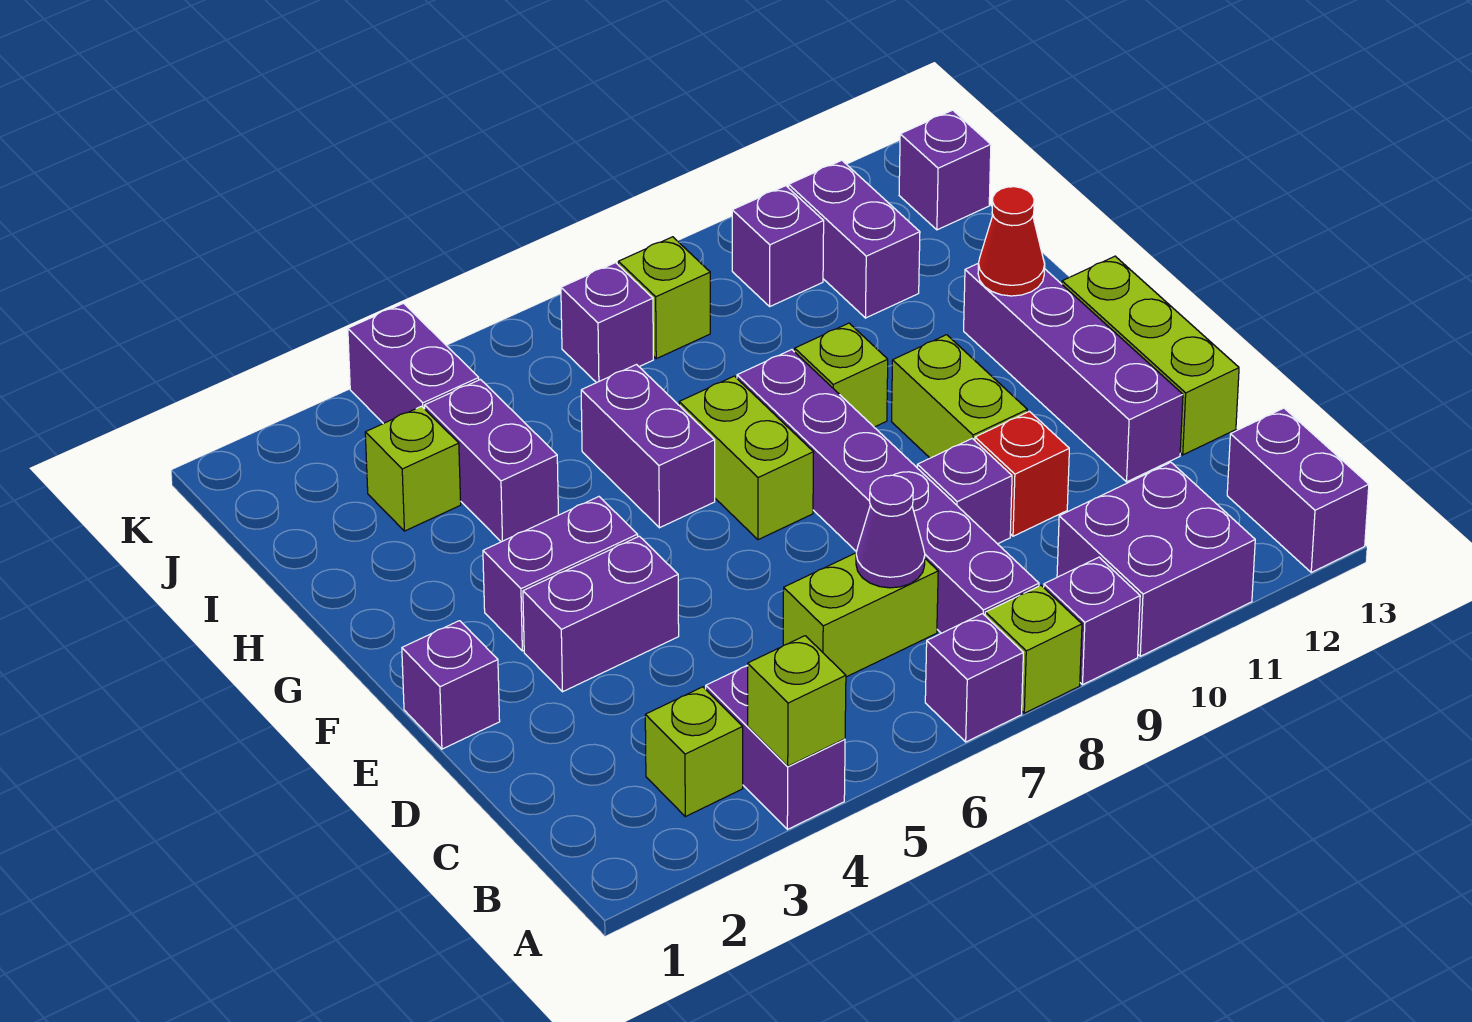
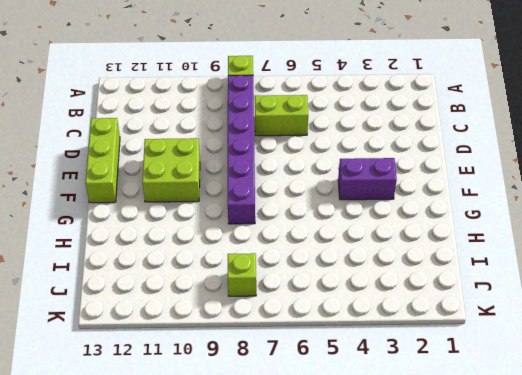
lime 2x2 brick [142,138,200,202] -> lime 1x2 brick [892,335,1027,458]
none -> purple 1x2 brick [706,665,845,829]
none -> purple 1x1 brick [925,614,1023,742]
none -> purple 1x1 brick [1044,557,1140,685]
none -> purple 2x2 brick [1057,462,1255,656]

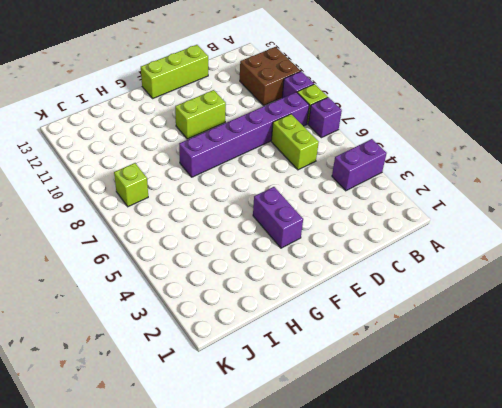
brown 2x2 brick [240,47,301,105] -> purple 2x2 brick [1057,462,1255,656]
none -> purple 1x2 brick [1227,408,1369,572]
none -> lime 1x1 brick [645,687,743,817]
none -> purple 1x1 brick [917,439,1012,544]
none -> red 1x1 brick [975,411,1069,536]

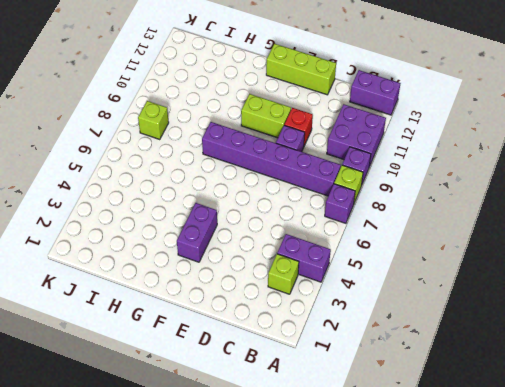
none -> lime 1x2 brick [783,553,938,677]
none -> purple 1x4 brick [964,264,1183,482]
none -> purple 1x1 brick [402,621,500,749]
none -> purple 1x2 brick [523,536,679,692]

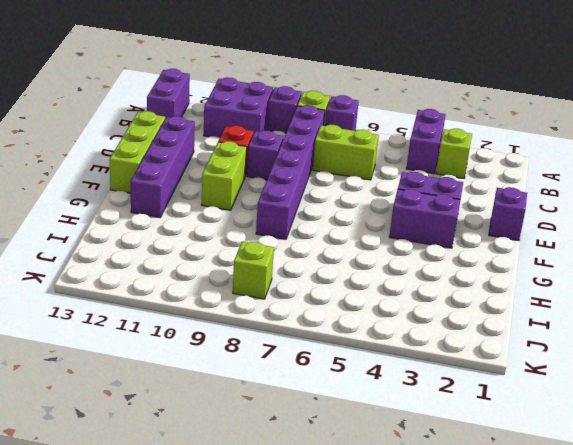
none -> lime 1x2 brick [679,376,814,540]
none -> purple 1x2 brick [581,365,715,528]
none -> lime 1x1 brick [795,323,888,427]
none -> purple 1x2 brick [425,380,558,542]

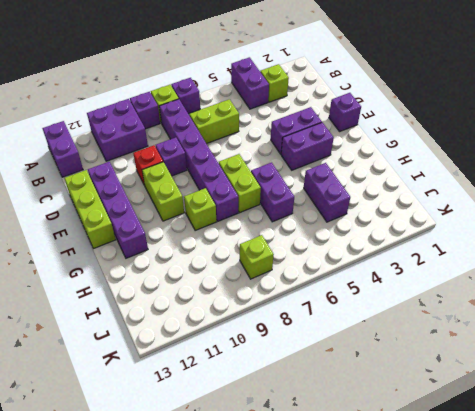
none -> lime 1x1 brick [365,406,461,531]
none -> purple 1x2 brick [789,160,920,318]
none -> purple 1x2 brick [348,303,479,424]
none -> purple 1x1 brick [561,263,653,383]

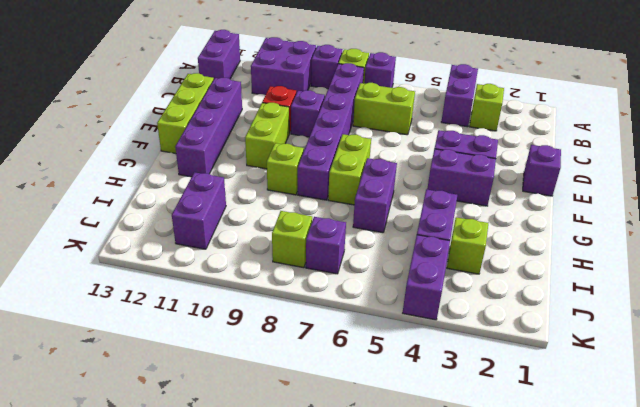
none -> purple 1x1 brick [732,186,824,306]
none -> purple 1x1 brick [899,110,991,230]
none -> lime 1x1 brick [748,636,846,766]
none -> purple 1x1 cone [856,475,925,588]

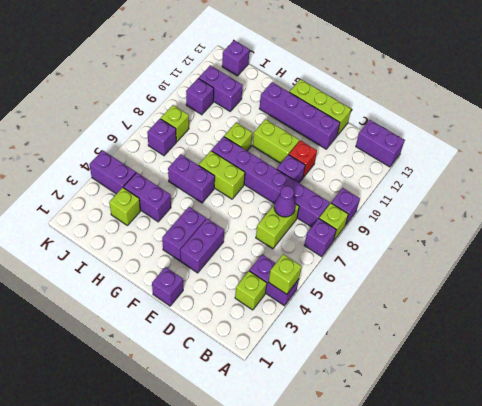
none -> purple 2x2 brick [1057,462,1255,656]
none -> red 1x1 cone [978,187,1045,296]

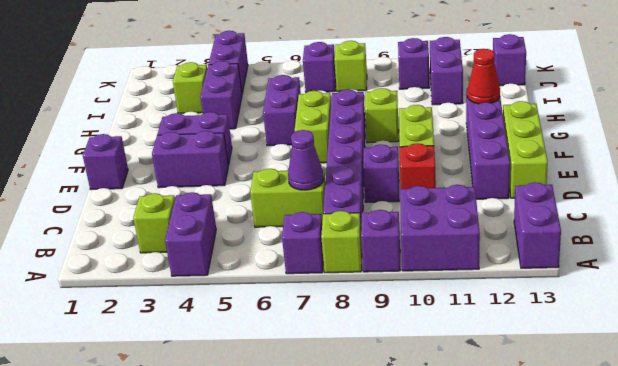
none -> lime 1x1 brick [748,636,846,766]

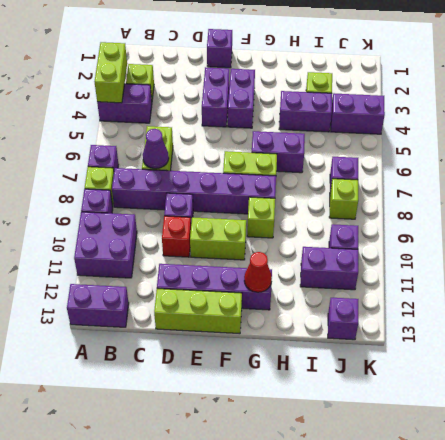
lime 1x2 brick [95,42,127,103] -> lime 1x1 brick [748,636,846,766]

